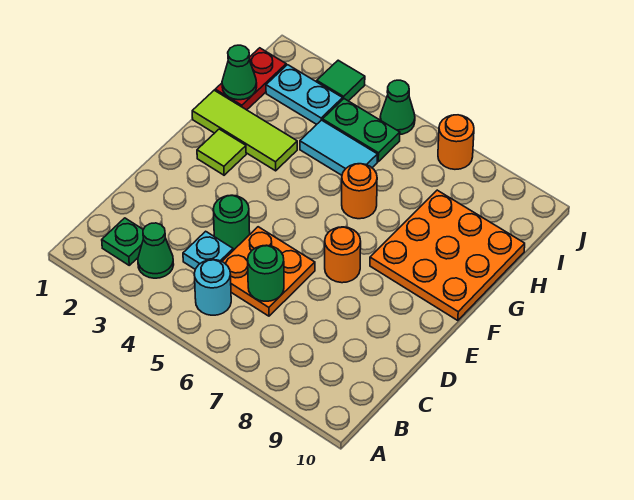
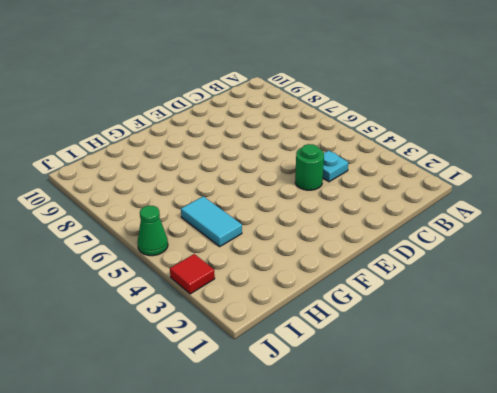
red 1x1 tile [170,254,215,294] -> green 1x1 tile [317,60,365,101]
none -> green 1x1 plate [102,218,143,265]
none -> green 1x1 cone [138,223,174,278]
none -> cyan 1x1 round brick [194,260,231,315]

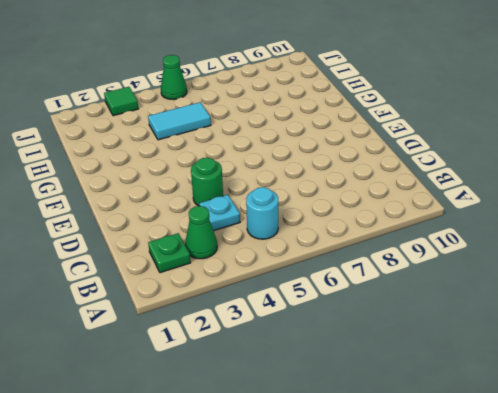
none -> orange 2x2 plate [222,227,315,316]
none -> orange 1x1 round brick [325,227,361,283]
none -> lime 1x1 tile [197,129,246,175]

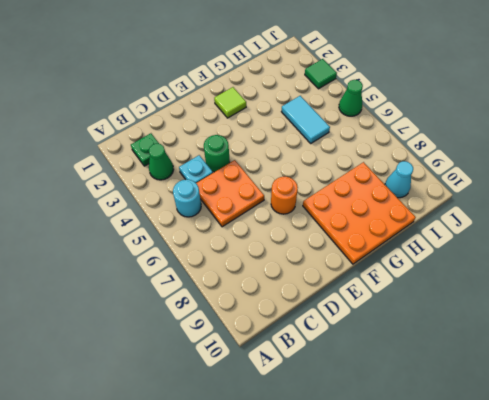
cyan 1x1 cone [385,161,413,198] -> none
none -> lime 1x3 tile [192,90,297,171]
none -> orange 1x1 round brick [342,164,377,219]
none -> red 1x2 plate [215,48,286,110]

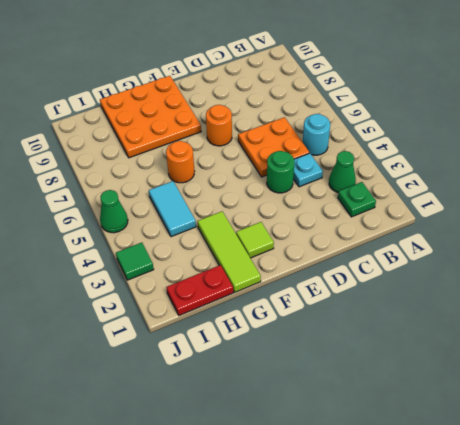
none -> cyan 1x2 plate [266,65,343,124]
none -> green 1x2 plate [323,99,400,162]
none -> orange 1x1 round brick [438,115,474,169]

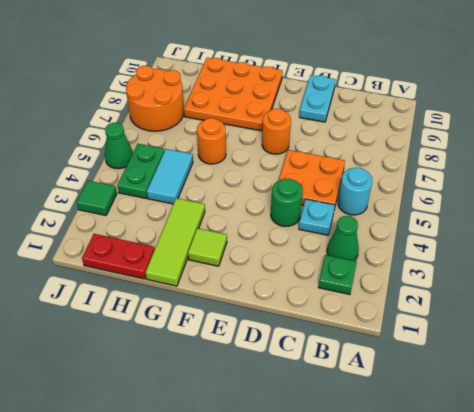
cyan 1x2 plate [299,75,336,122] -> cyan 1x2 plate moved to [266,65,343,124]
orange 2x2 round brick [126,66,184,131] -> orange 1x1 round brick [438,115,474,169]
none -> green 1x1 round brick [248,245,284,301]
none -> green 1x1 cone [222,45,257,100]

